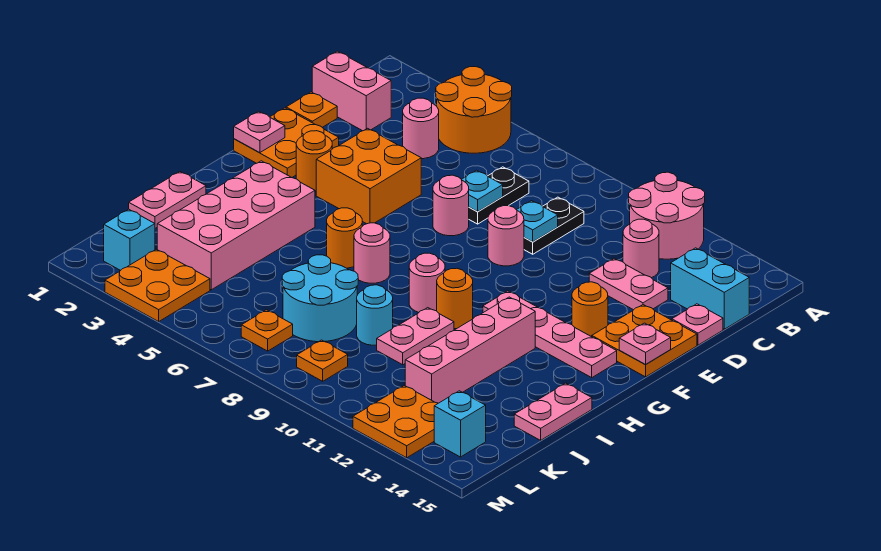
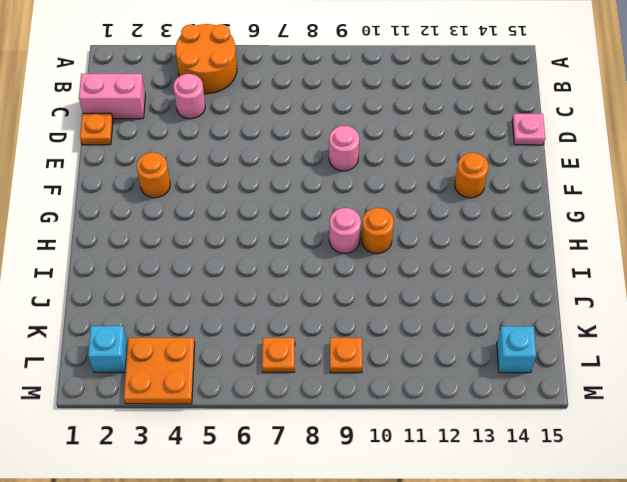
none -> pink 2x2 round brick [629,172,705,259]
none -> black 1x2 plate [469,167,529,224]
none -> black 1x2 plate [524,197,584,254]
none -> pink 1x1 round brick [623,219,659,278]

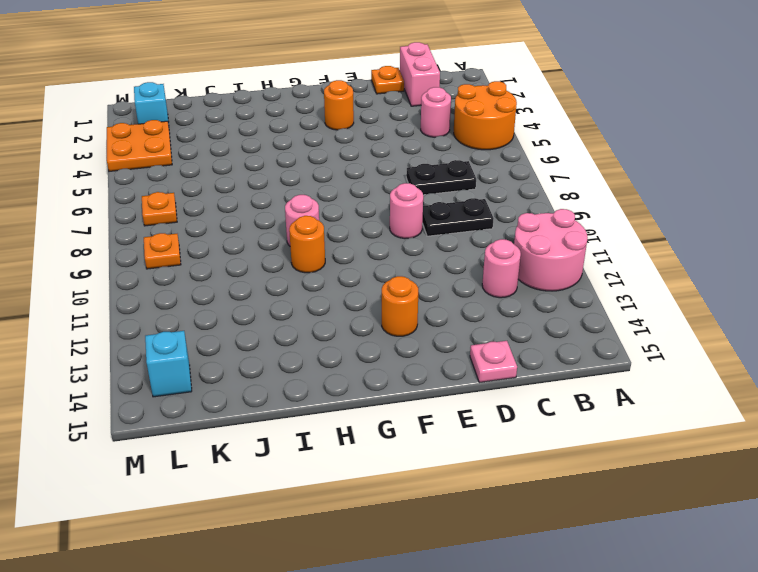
none -> cyan 1x2 brick [671,248,749,329]
none -> pink 1x2 plate [589,258,668,310]
none -> orange 2x2 plate [234,108,339,178]
none -> orange 2x2 brick [316,128,421,224]

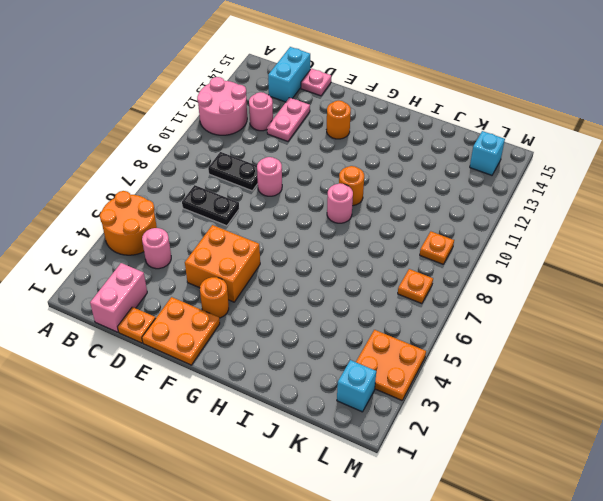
none -> pink 1x1 round brick [433,175,469,236]
none -> orange 2x2 plate [592,305,697,377]
none -> pink 1x4 plate [483,291,617,377]
none -> pink 2x4 brick [157,161,315,290]

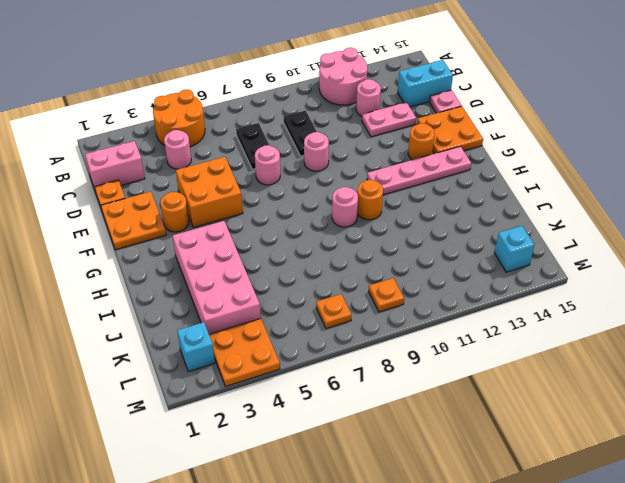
none -> orange 1x1 round brick [327,208,362,268]
none -> pink 1x1 round brick [354,223,390,283]
none -> pink 1x4 brick [405,297,535,403]
none -> pink 1x2 plate [129,172,206,228]

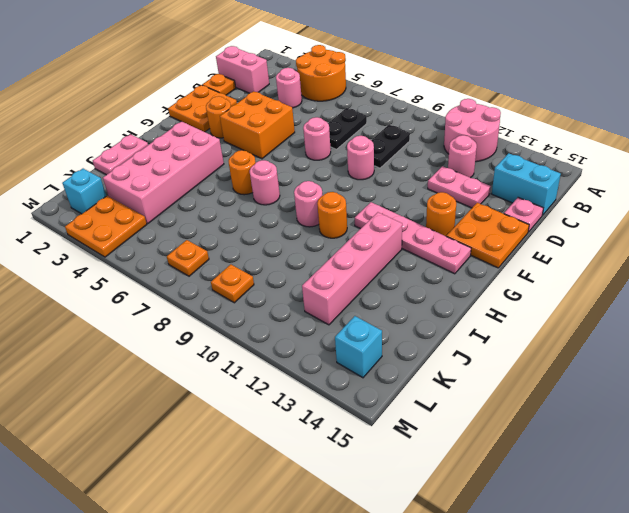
none -> pink 1x2 plate [377,308,454,365]
none -> pink 1x2 plate [514,383,592,440]
none -> cyan 2x2 round brick [282,255,358,342]
none -> cyan 1x1 round brick [357,285,393,345]

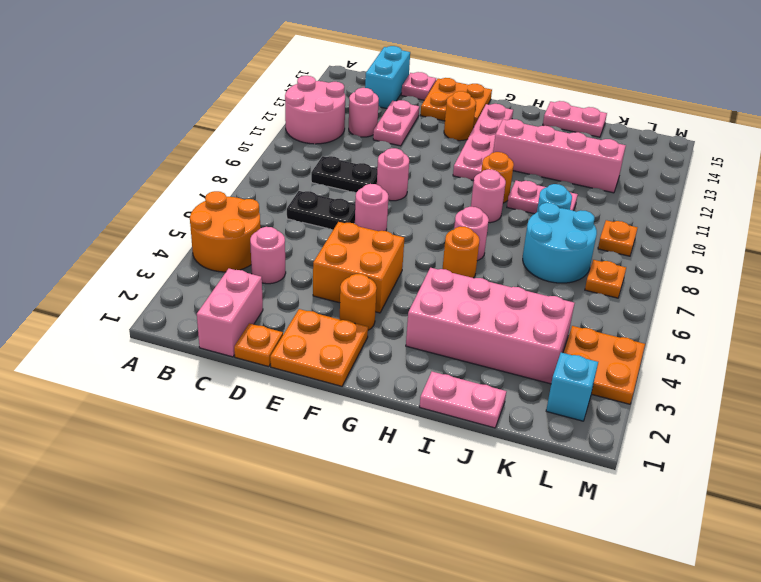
none -> orange 2x2 plate [353,386,438,458]
none -> cyan 1x1 brick [434,391,486,457]
none -> cyan 1x1 plate [461,170,503,212]
none -> cyan 1x1 plate [517,201,558,242]

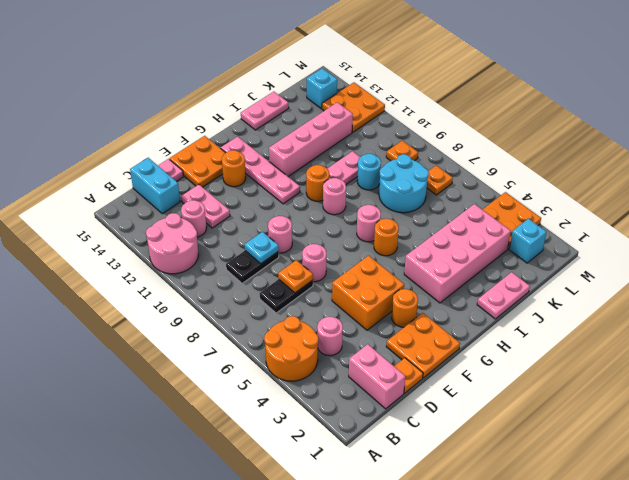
orange 1x1 plate [278,260,313,293] -> cyan 1x1 plate [461,170,503,212]
none -> pink 1x1 plate [234,111,285,153]
none -> pink 1x1 plate [619,323,671,365]

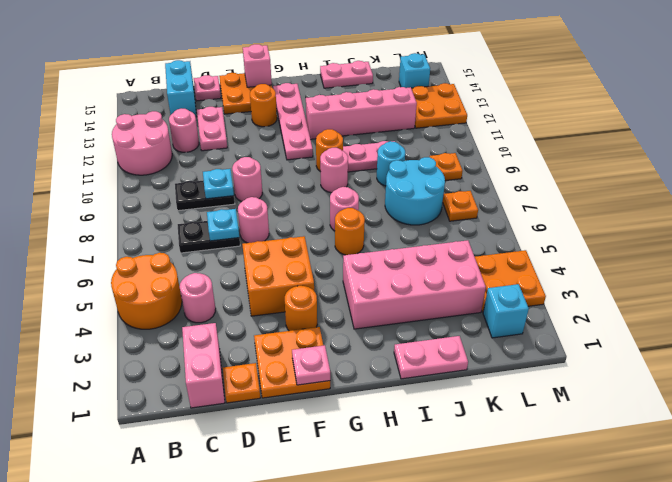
pink 1x1 brick [243,44,272,87] -> pink 1x1 plate [619,323,671,365]

